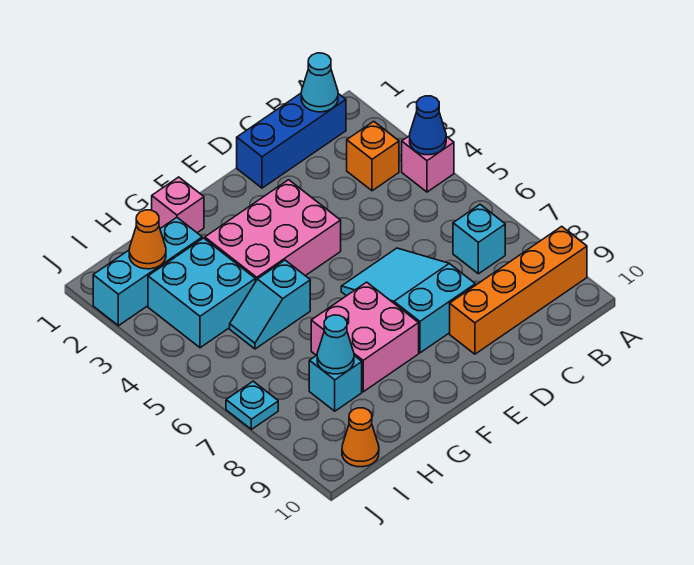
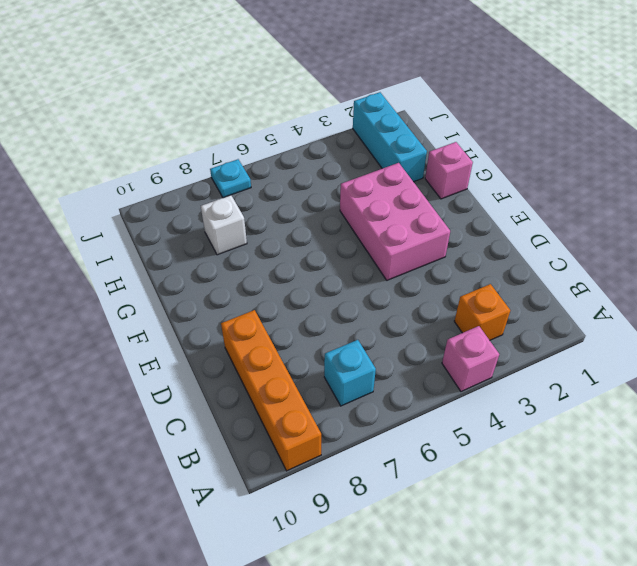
white 1x1 brick [201,195,247,255] -> cyan 1x1 brick [309,355,362,411]
none -> blue 1x3 brick [237,93,346,188]
none -> cyan 2x3 slope [341,248,475,353]
none -> pink 2x2 brick [311,282,419,392]

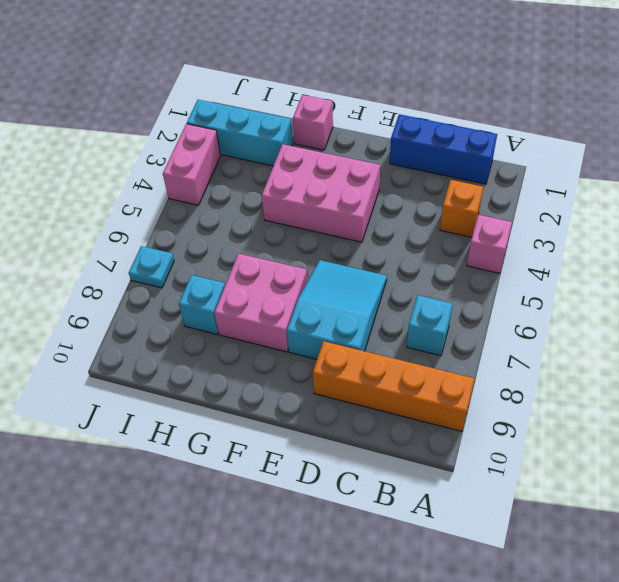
pink 1x2 brick [163,124,220,205] -> none
none -> cyan 1x2 slope [230,260,310,349]
none -> cyan 2x2 brick [148,238,255,348]
none -> orange 1x1 cone [342,408,379,467]

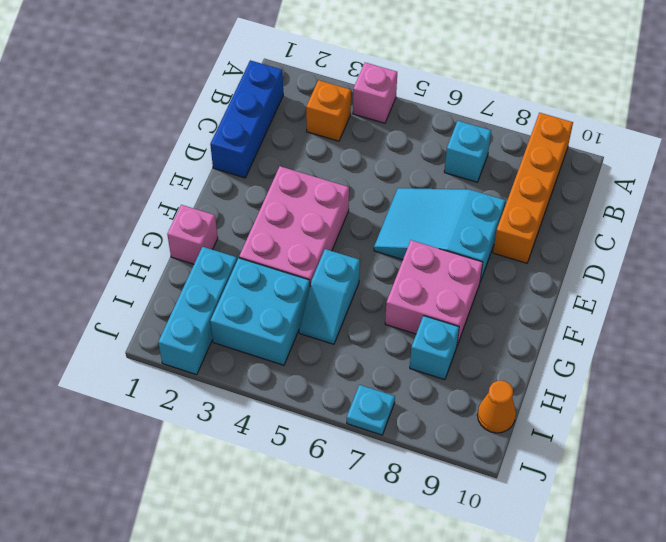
none -> blue 1x1 cone [410,96,446,155]
none -> cyan 1x1 cone [301,53,338,112]
none -> cyan 1x1 cone [317,315,354,374]

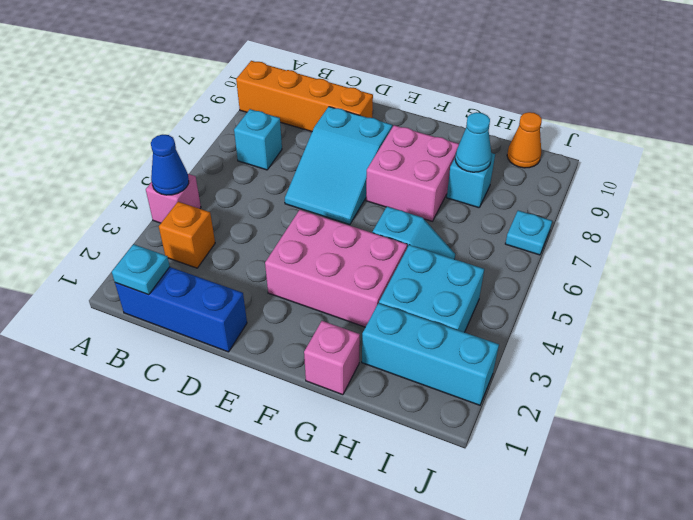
cyan 1x1 plate [112,244,170,295] -> cyan 1x1 cone [301,53,338,112]
none -> orange 1x1 cone [129,210,166,269]

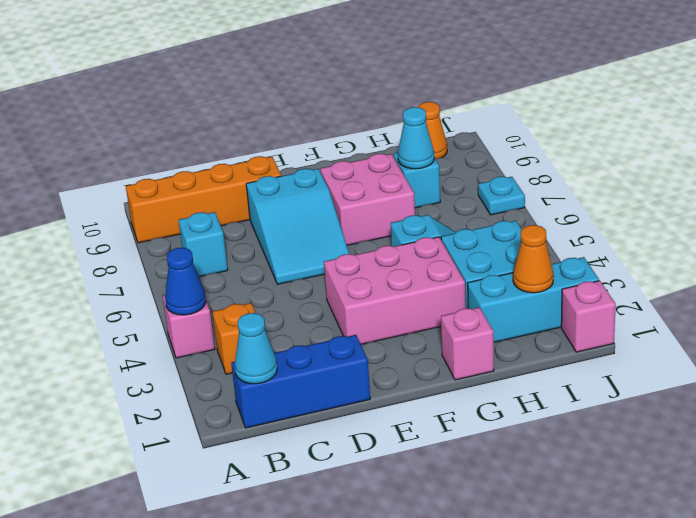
pink 1x1 brick [561,281,616,352] -> none

